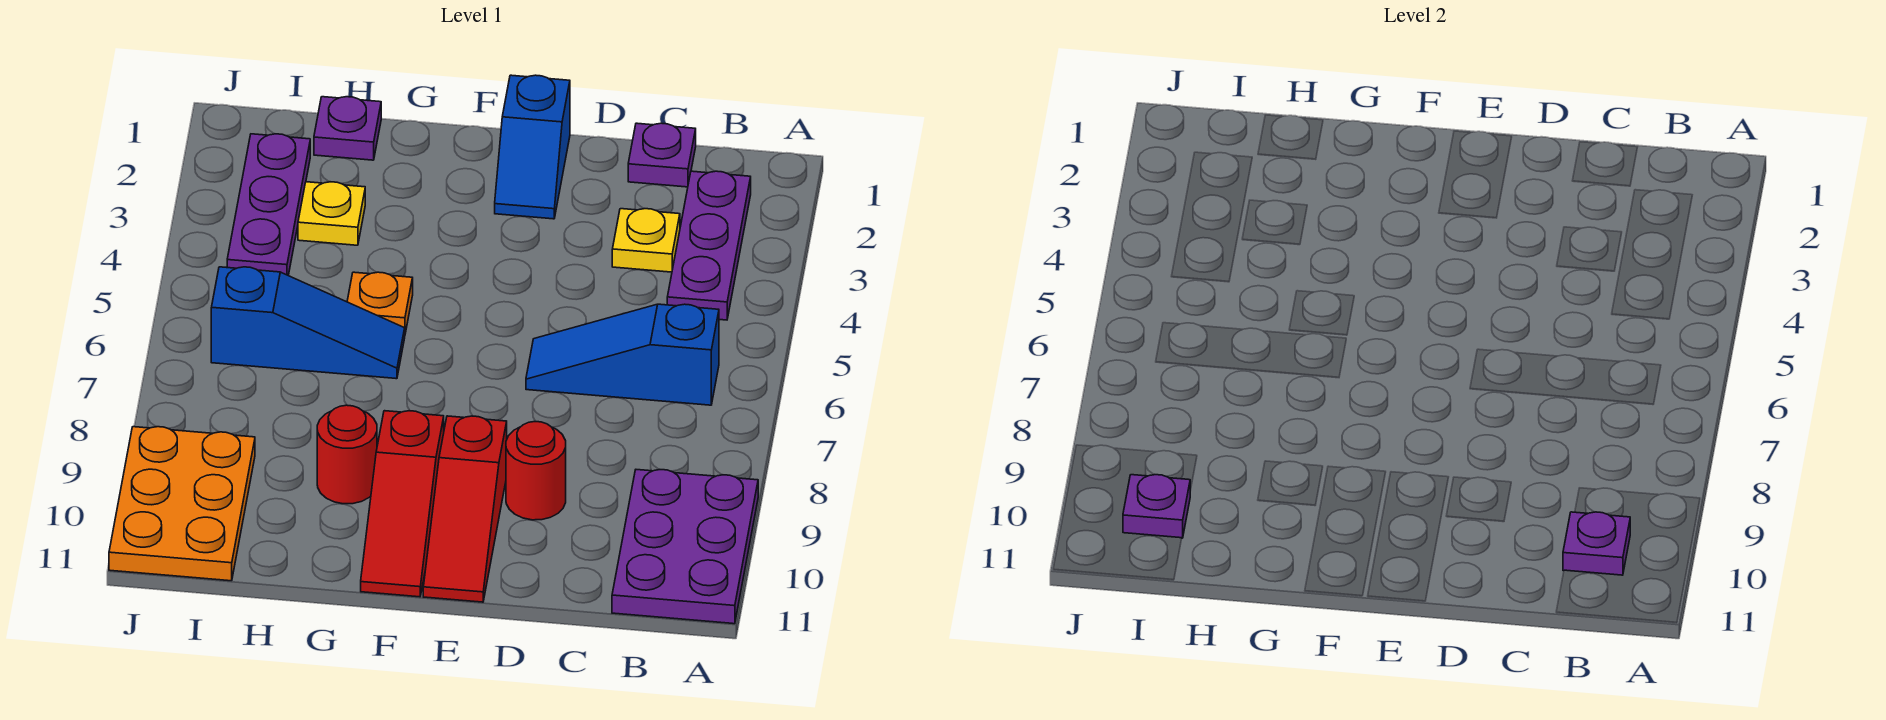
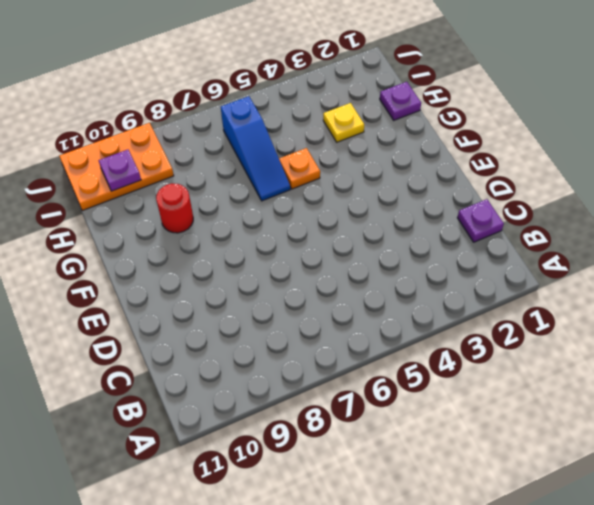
none -> purple 2x3 plate [612,470,758,624]
none -> purple 1x3 plate [667,171,751,320]
none -> blue 1x3 slope [526,304,719,405]

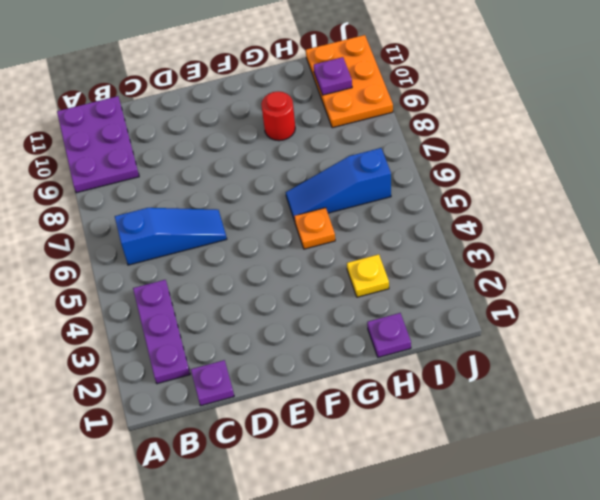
none -> yellow 1x1 plate [612,209,680,272]
none -> red 1x1 round brick [506,422,566,520]
none -> blue 1x2 slope [495,75,570,219]

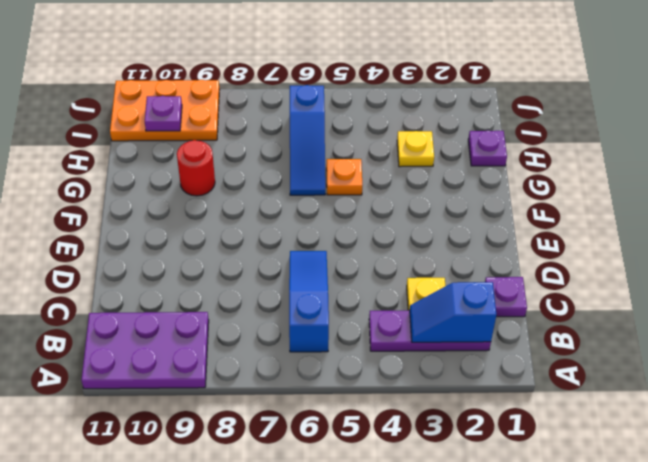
blue 1x2 slope [410,282,496,342] -> blue 1x2 slope moved to [495,75,570,219]
none -> red 1x1 round brick [506,422,566,520]
none -> red 1x3 slope [423,416,507,602]
none -> red 1x3 slope [361,411,444,597]

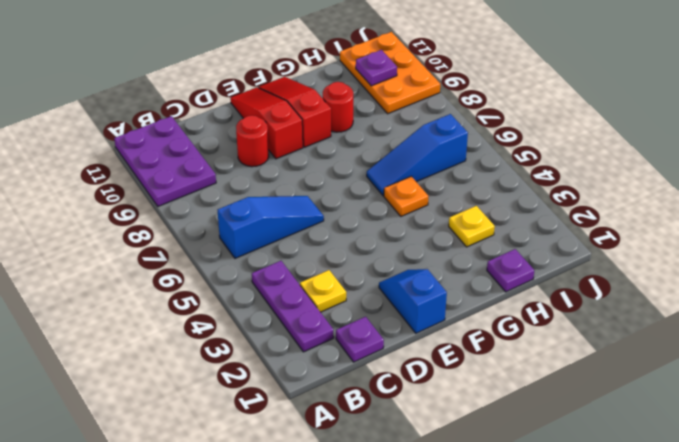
none -> purple 1x3 plate [227,134,310,275]
none -> purple 1x1 plate [1563,512,1630,575]

